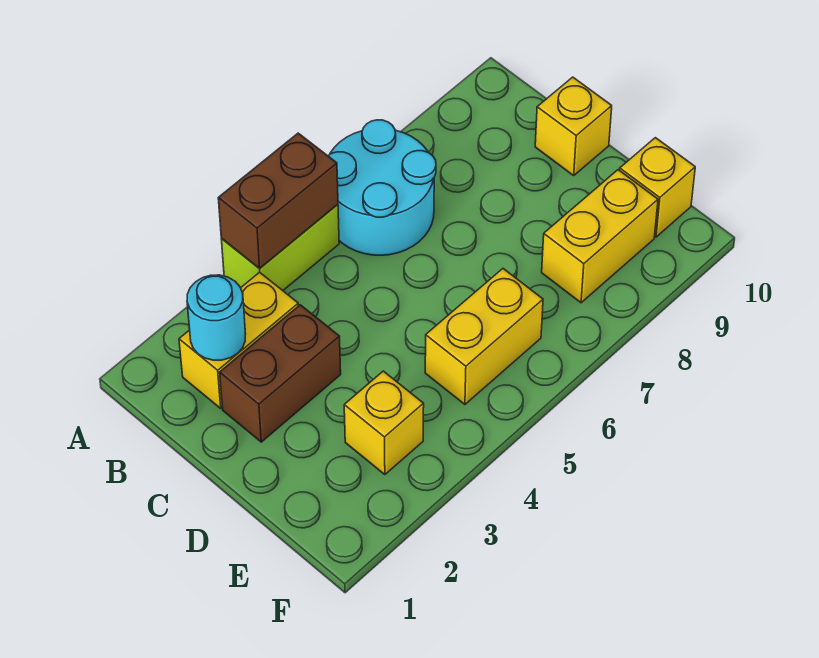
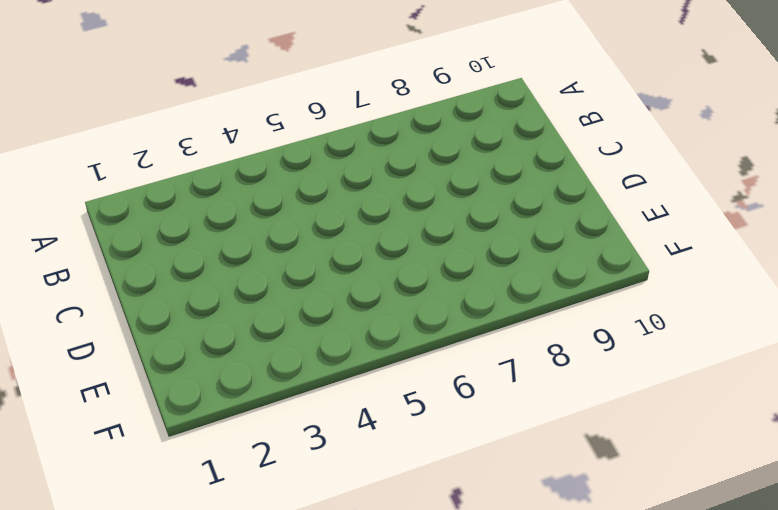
none -> lime 1x2 brick [221,204,339,290]
none -> cyan 2x2 round brick [328,120,436,255]

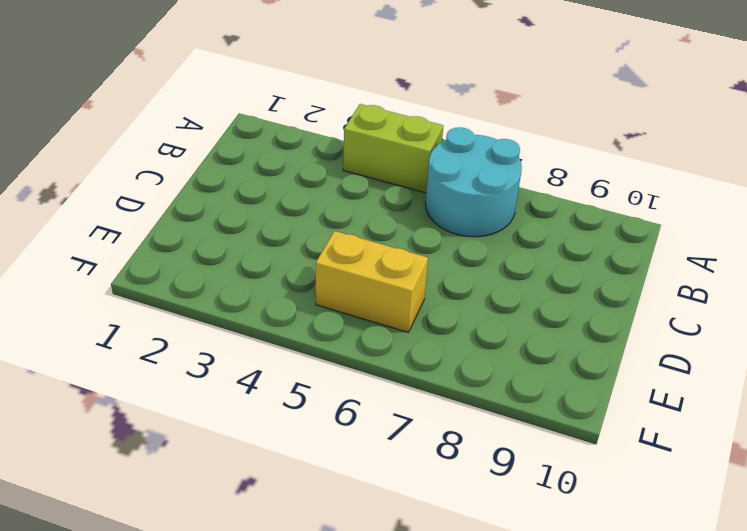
none -> yellow 1x2 brick [179,272,298,408]
none -> brown 1x2 brick [220,305,341,442]

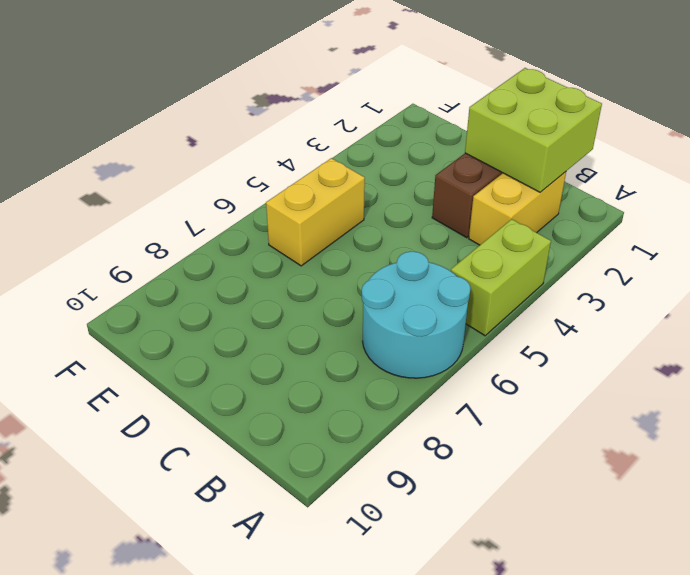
lime 2x2 brick [465,68,602,192] -> cyan 1x1 round brick [187,275,245,360]
none -> yellow 1x1 brick [535,77,612,175]
none -> yellow 1x1 brick [344,371,424,475]

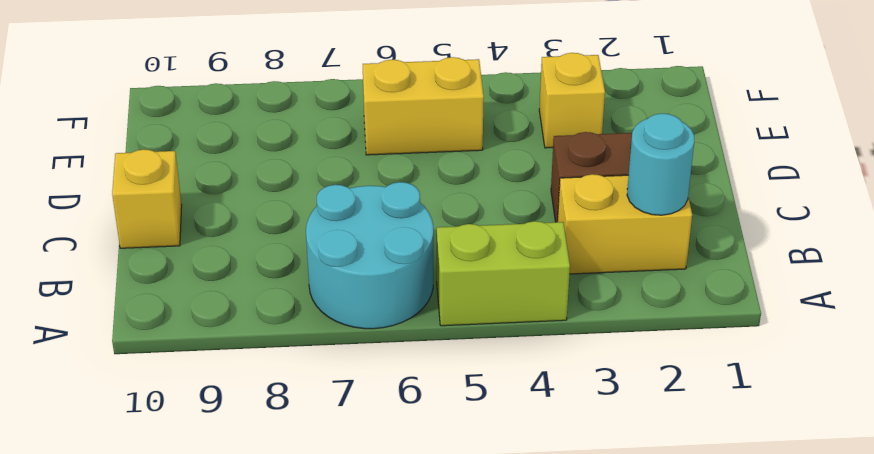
none -> yellow 1x2 brick [542,170,658,303]
none -> yellow 1x1 brick [620,138,695,237]

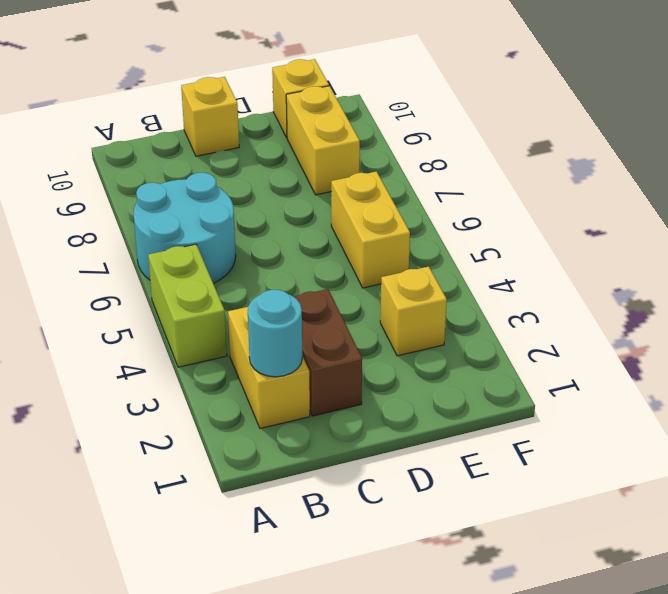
none -> brown 1x2 brick [218,133,338,268]

